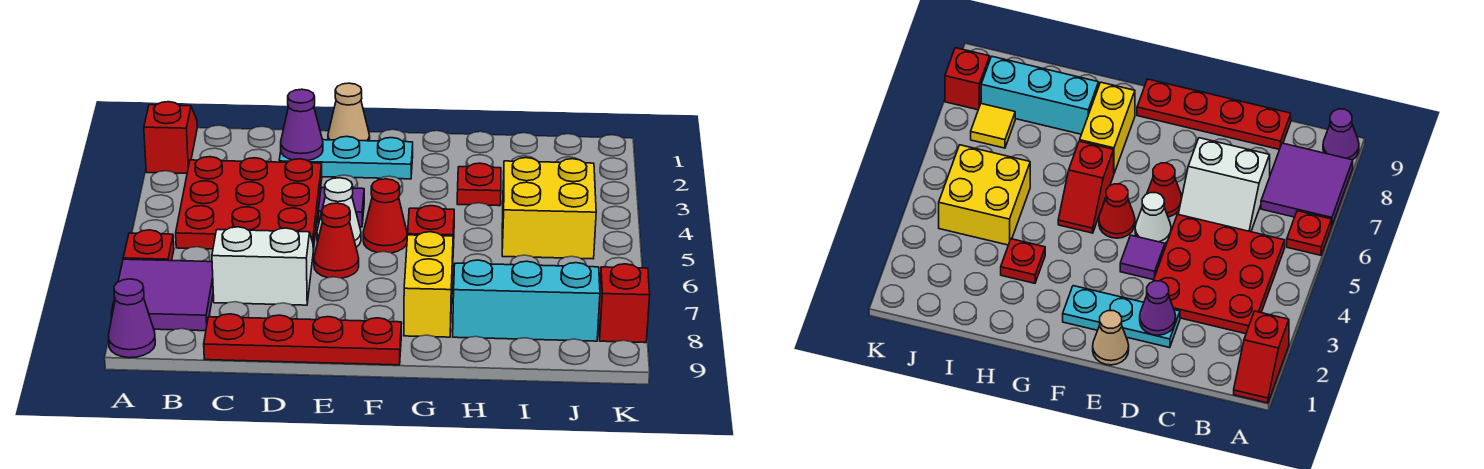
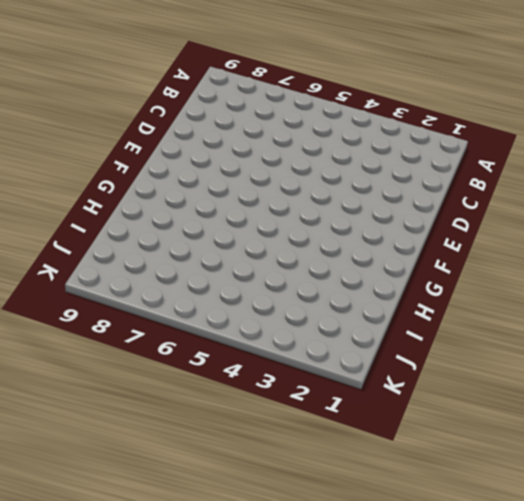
none -> red 1x2 slope [144,102,197,173]
none -> red 1x1 plate [123,230,174,261]
none -> purple 2x2 tile [111,259,213,331]

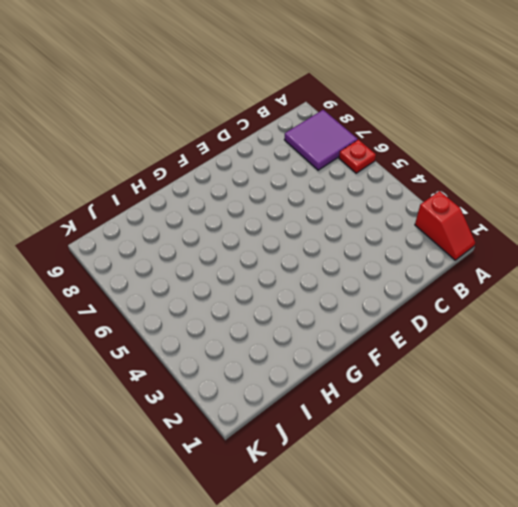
none -> purple 1x1 cone [108,279,155,358]
none -> red 3x3 plate [176,157,322,250]
none -> white 2x2 slope [212,227,313,305]

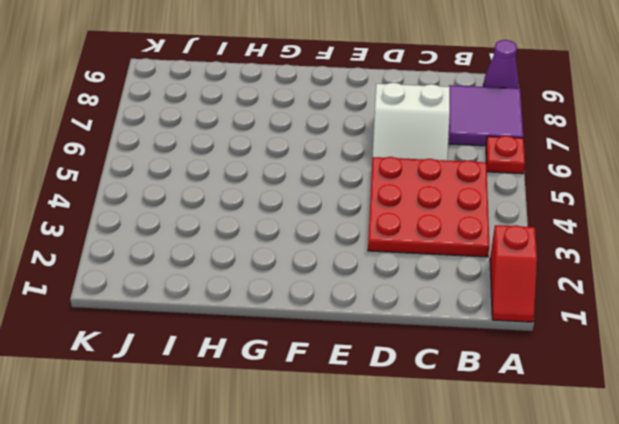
none -> red 1x4 plate [204,314,402,365]
none -> cyan 1x3 plate [279,136,413,179]
none -> tan 1x1 cone [328,83,370,141]

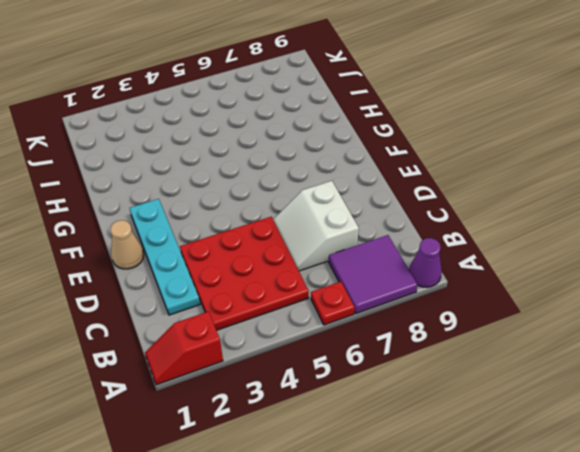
cyan 1x4 plate [130,199,200,315] -> cyan 1x3 plate [279,136,413,179]
none -> red 1x4 plate [204,314,402,365]
none -> purple 1x1 tile [318,187,364,227]
none -> white 1x1 cone [317,178,361,247]

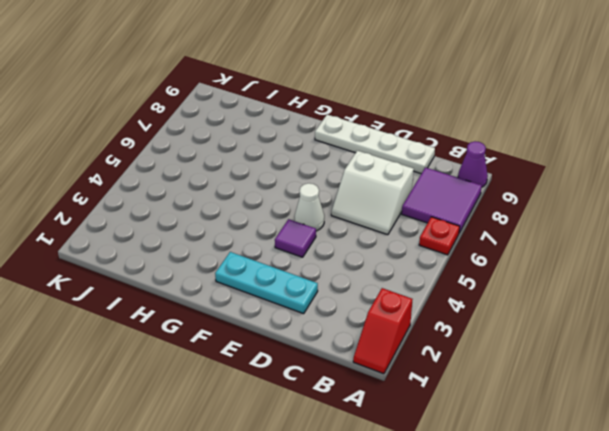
white 1x4 plate [315,115,435,174] -> red 1x4 plate [204,314,402,365]
none -> red 3x3 plate [176,157,322,250]
none -> tan 1x1 cone [328,83,370,141]
none -> red 1x1 cone [314,203,359,278]

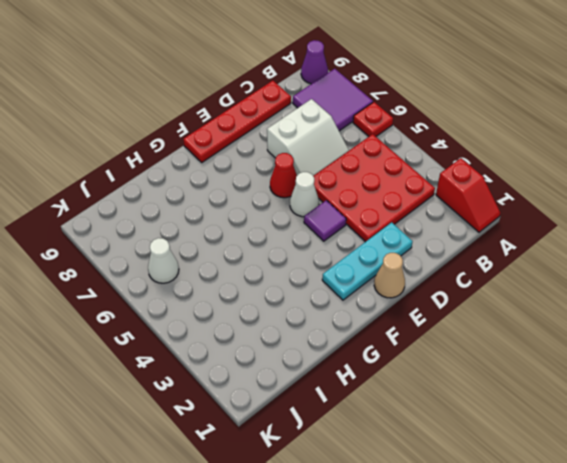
white 1x1 cone [148,238,179,283] -> none
none -> red 1x1 cone [363,179,407,253]
none -> red 1x2 slope [408,206,454,276]
none -> yellow 1x2 brick [404,232,453,337]

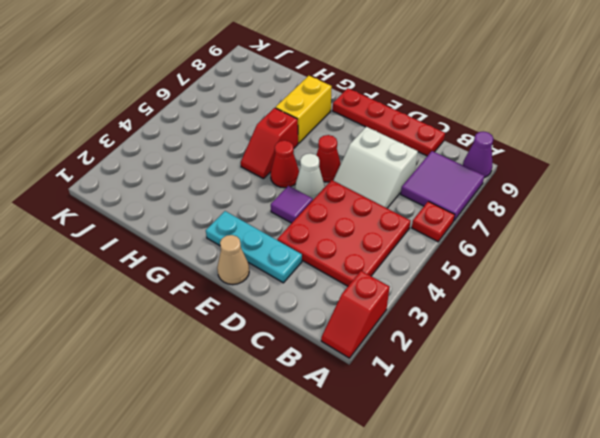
none -> red 1x1 plate [457,163,501,206]
none -> cyan 1x3 brick [453,260,600,341]
none -> yellow 2x2 brick [502,158,596,259]

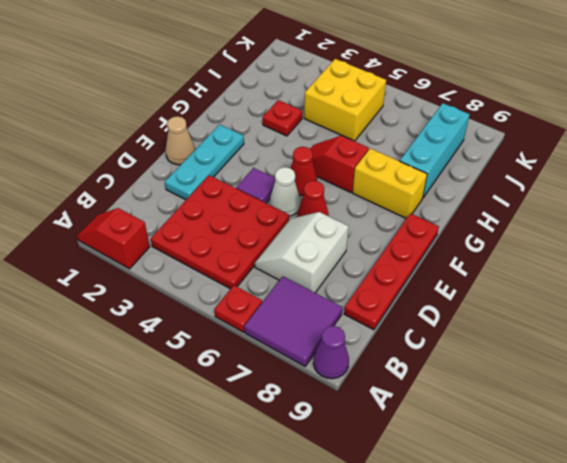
none -> yellow 1x1 tile [971,104,1015,148]
none -> red 1x1 brick [599,264,650,343]
none -> purple 1x1 cone [281,89,323,161]

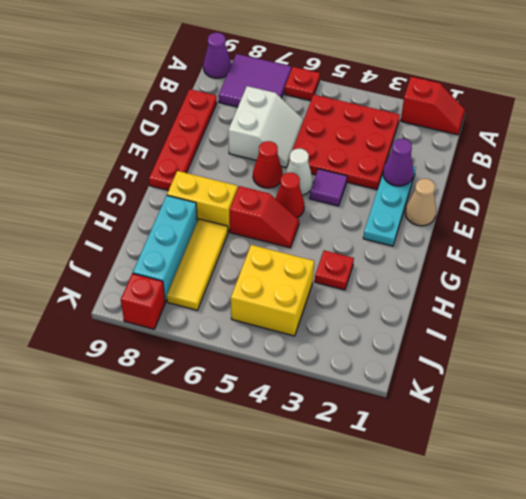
yellow 1x3 tile [167,219,228,310] -> yellow 1x1 tile [971,104,1015,148]

